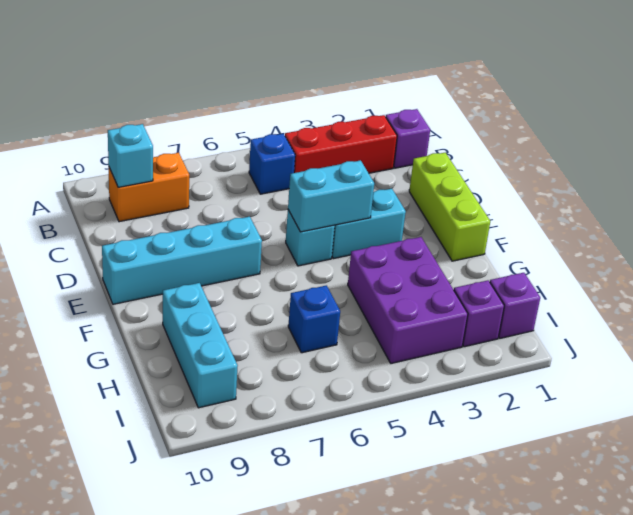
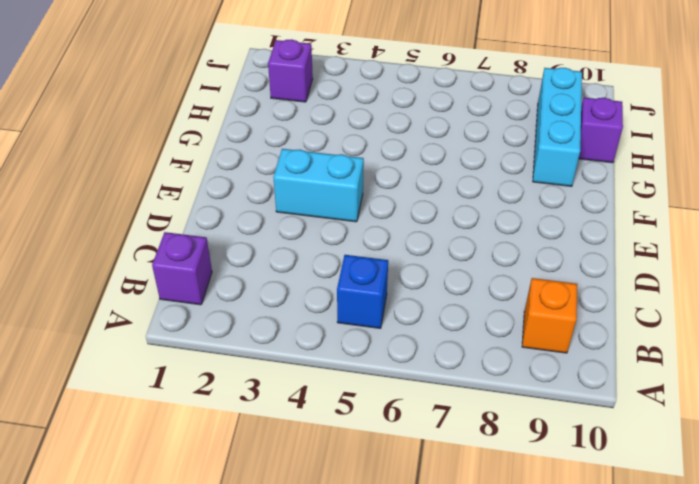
orange 1x1 brick [522,278,577,353] -> orange 1x2 brick [109,153,189,222]
purple 1x1 brick [579,98,623,163] -> purple 1x1 brick moved to [490,273,540,338]
none -> red 1x3 brick [285,115,397,173]
none -> lime 1x3 brick [409,153,490,261]
none -> cyan 1x1 brick [286,210,335,266]

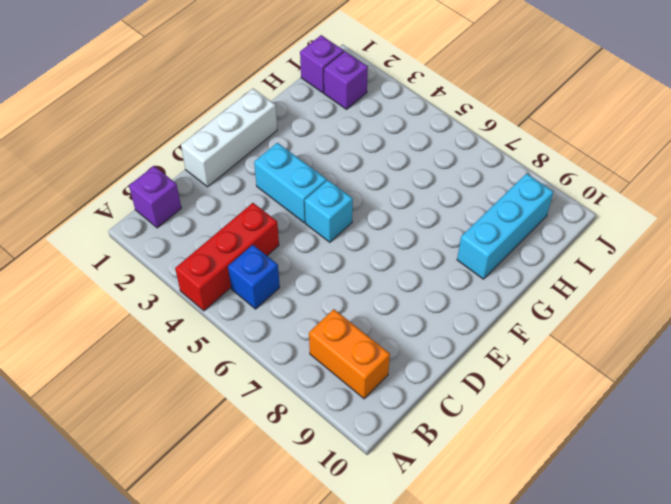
red 1x3 brick [175,203,279,311] -> red 1x3 brick turned to [285,115,397,173]
white 1x3 brick [181,89,277,187] -> lime 1x3 brick [409,153,490,261]
none -> cyan 1x4 brick [102,217,262,304]
none -> purple 2x3 brick [348,237,468,363]
none -> blue 1x1 brick [288,286,340,353]

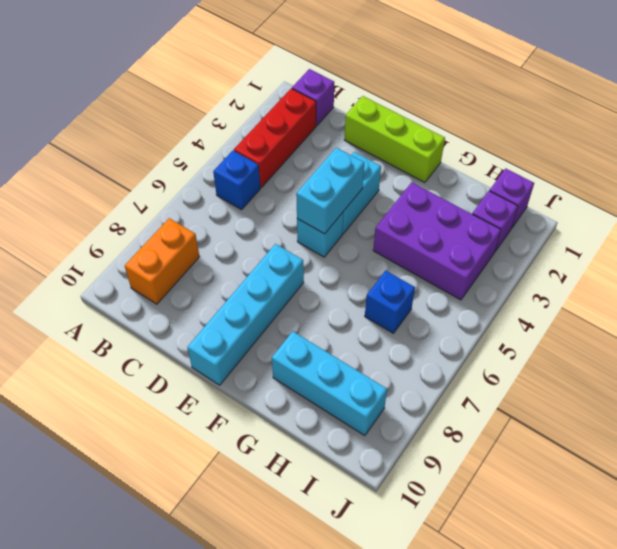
none -> cyan 1x1 brick [108,124,153,187]

